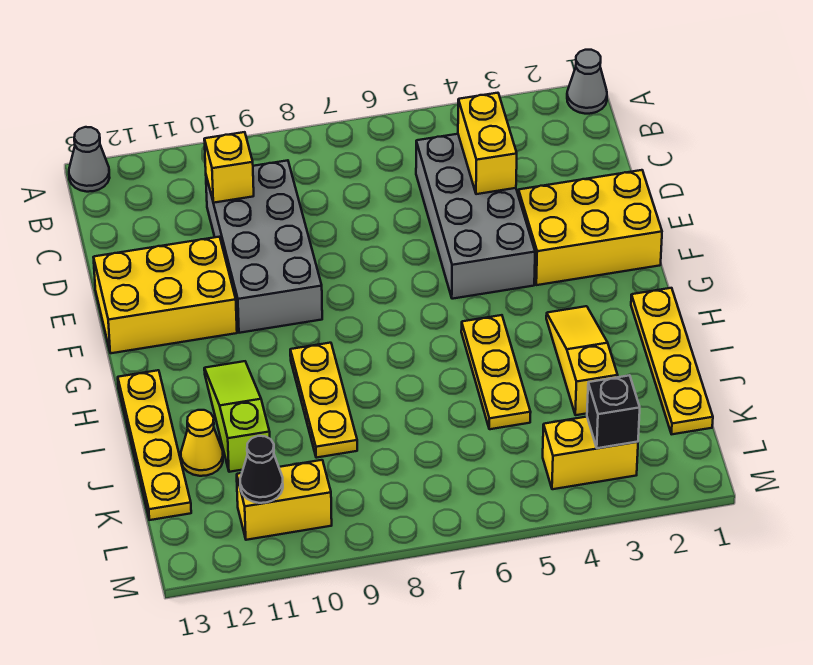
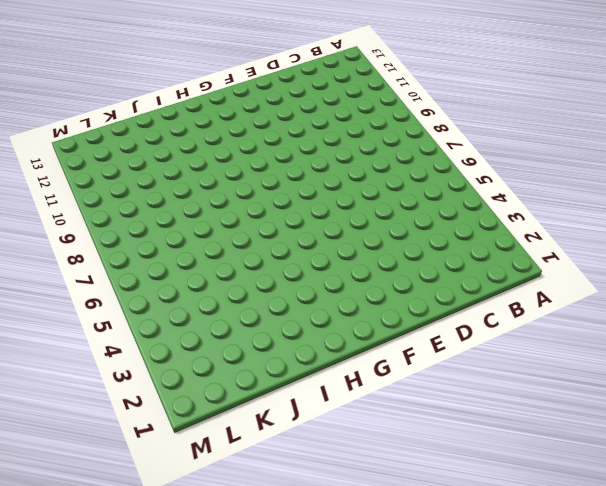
none -> grey 1x1 cone [567,50,607,114]
none -> grey 1x1 cone [69,127,110,192]
none -> grey 2x4 brick [416,134,535,299]

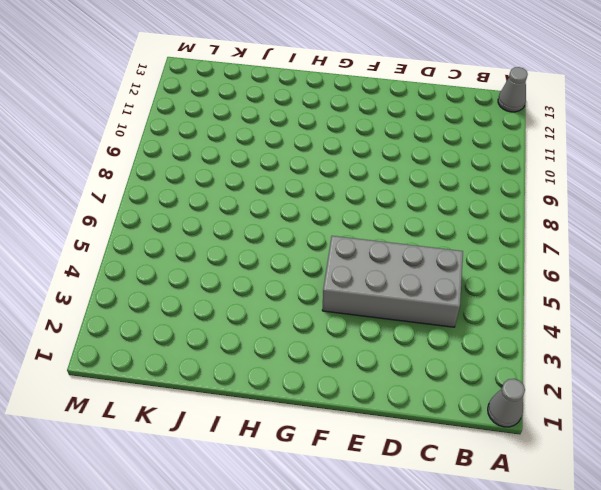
none -> grey 2x4 brick [206,160,322,333]
none -> yellow 2x3 brick [518,170,662,285]
none -> yellow 2x3 brick [93,237,237,353]

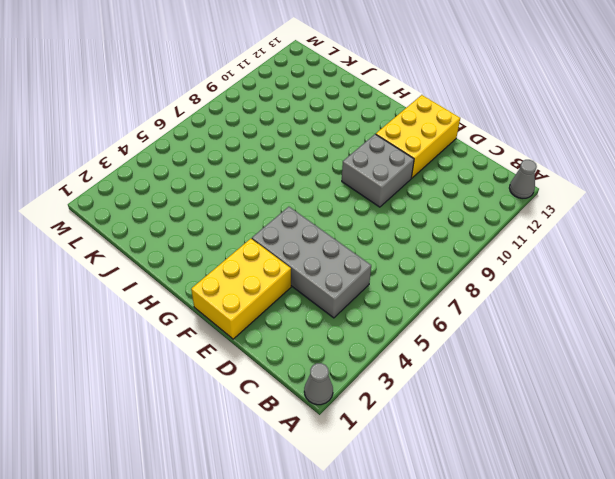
grey 2x2 brick [342,134,414,207] -> grey 2x4 brick [206,160,322,333]
none -> yellow 1x4 plate [631,288,713,434]
none -> yellow 1x3 slope [546,306,618,415]
none -> yellow 1x3 plate [461,315,531,429]

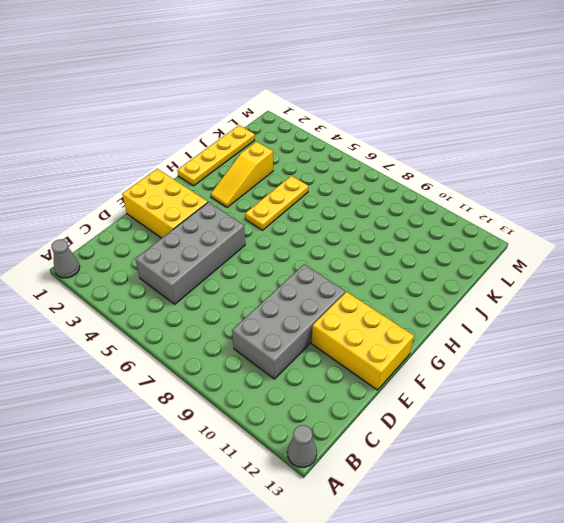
none -> yellow 1x3 plate [290,343,357,458]
none -> lime 1x3 slope [204,361,270,472]
none -> yellow 1x4 plate [118,370,191,520]

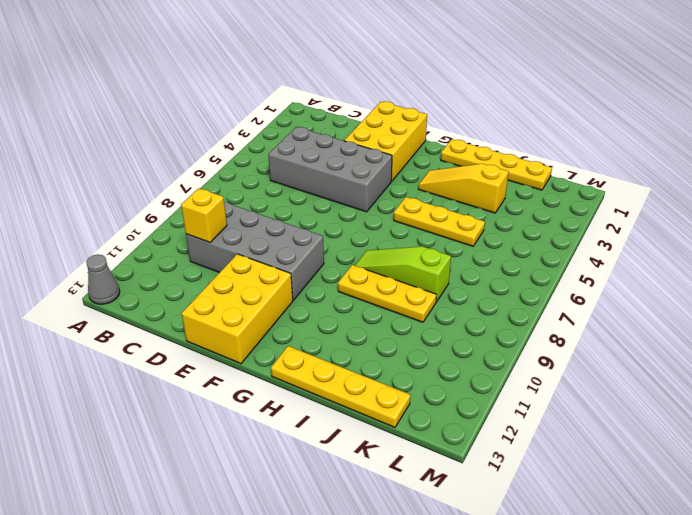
lime 1x3 slope [355,246,451,302] -> lime 1x3 slope moved to [204,361,270,472]
none -> grey 1x1 cone [567,50,607,114]
none -> yellow 1x1 cone [181,410,223,476]
none -> yellow 1x2 brick [543,417,638,489]

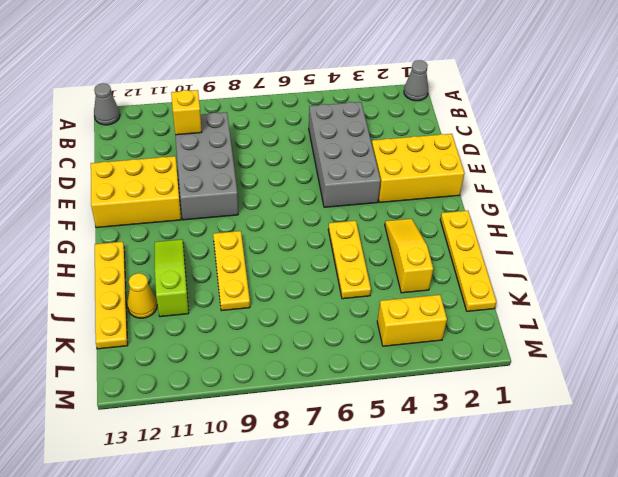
none -> yellow 1x2 brick [237,460,332,540]
none -> yellow 1x2 brick [458,93,517,194]
none -> black 1x1 brick [587,375,640,448]

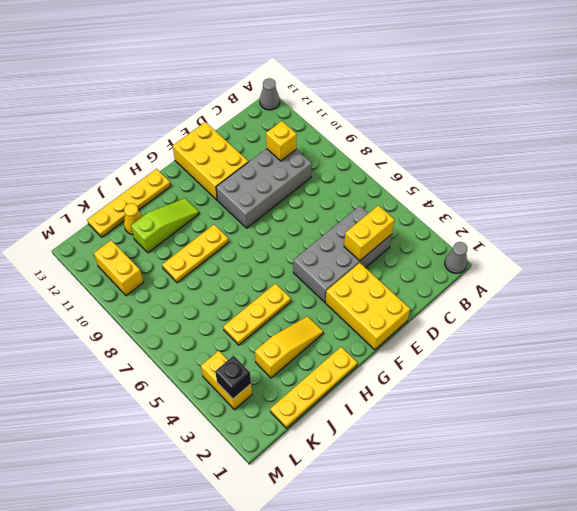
none -> black 1x1 cone [240,436,283,503]

